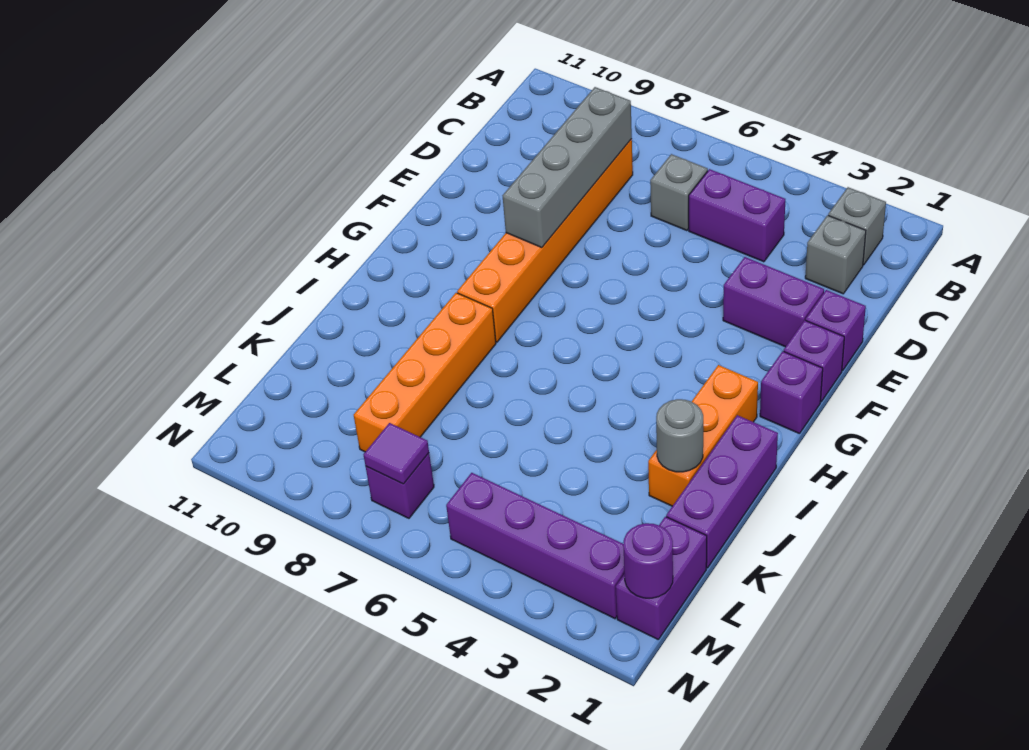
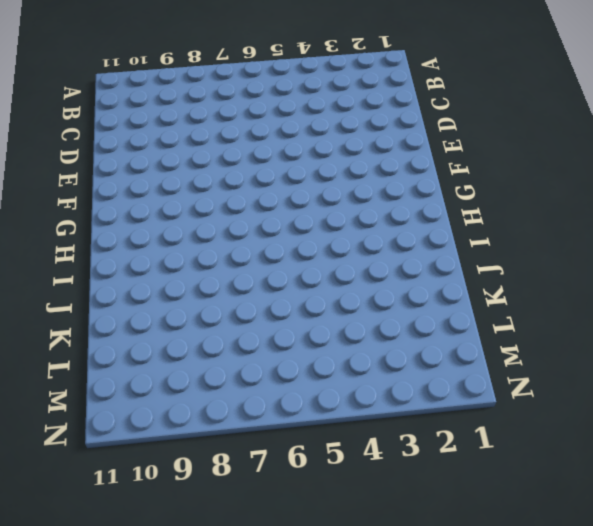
none -> grey 1x1 brick [828,187,886,265]
none -> grey 1x1 brick [805,215,866,294]
none -> purple 1x2 brick [689,169,785,262]

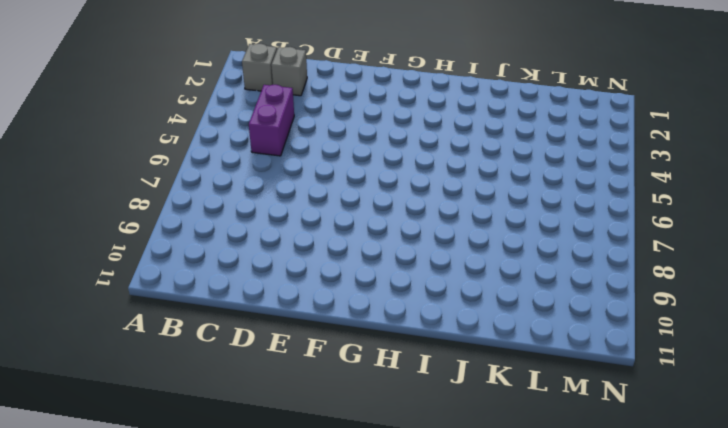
none -> grey 1x1 brick [650,154,708,231]
none -> orange 1x6 brick [457,139,633,342]
none -> purple 1x1 brick [806,290,866,371]

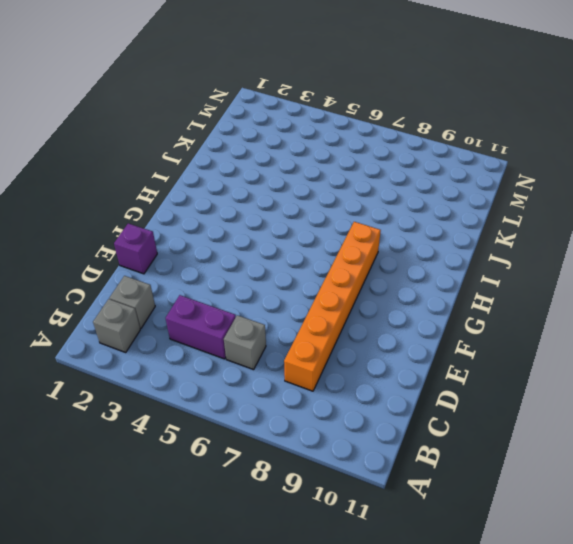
none -> purple 1x2 brick [723,257,824,347]
none -> purple 1x1 brick [784,320,844,402]
none -> purple 1x1 brick [760,351,823,434]

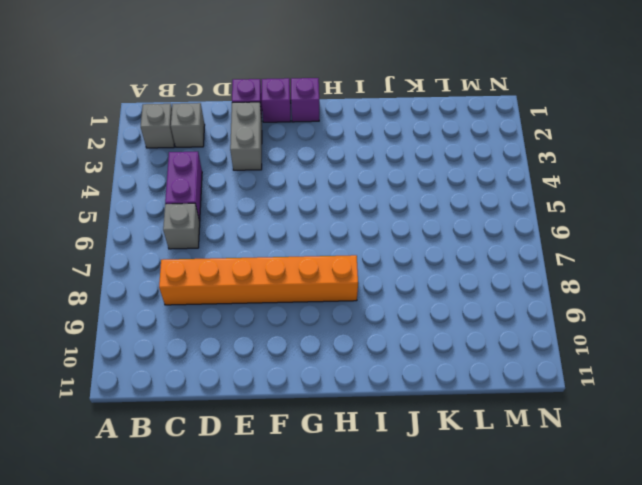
grey 1x2 brick [230,102,262,170] -> purple 1x2 brick [723,257,824,347]
none -> orange 1x3 brick [648,365,758,506]
none -> purple 1x3 brick [666,415,778,568]
none -> orange 1x4 brick [354,293,496,452]

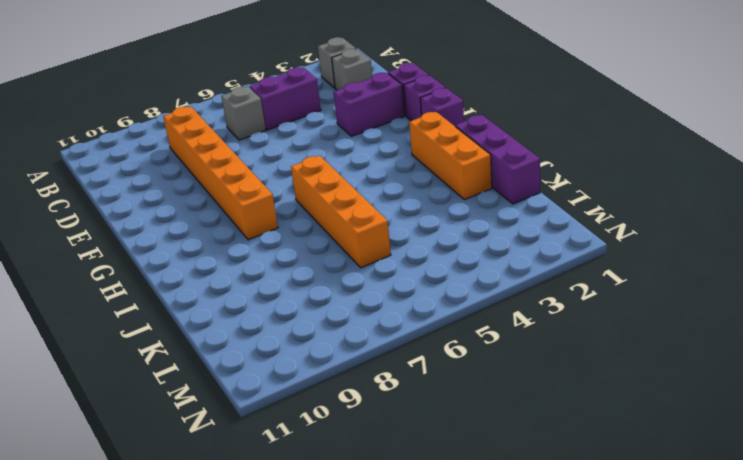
orange 1x4 brick [291,156,391,268] -> orange 1x4 brick moved to [354,293,496,452]
none -> purple 1x2 brick [616,517,707,639]
none -> purple 1x4 brick [446,473,625,619]
none -> purple 1x1 brick [366,453,434,518]

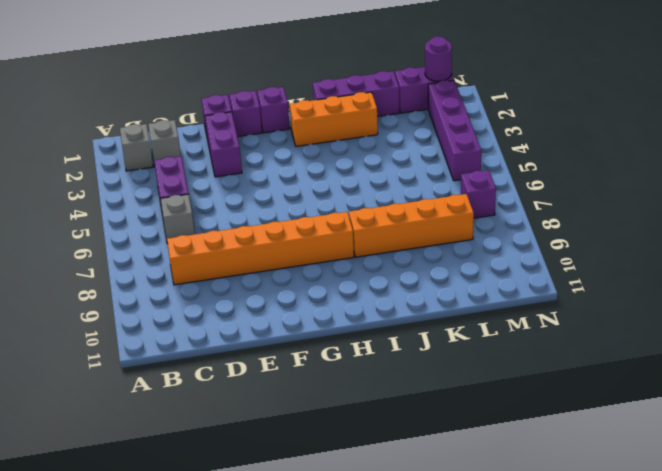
none -> grey 1x4 brick [503,87,632,248]
none -> grey 1x1 round brick [656,399,703,472]
none -> purple 1x1 tile [364,423,429,484]

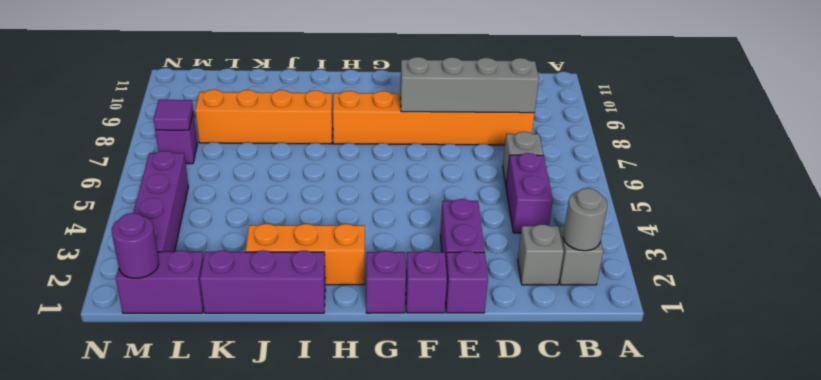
grey 1x1 round brick [563,188,607,251] -> grey 1x1 round brick moved to [656,399,703,472]

